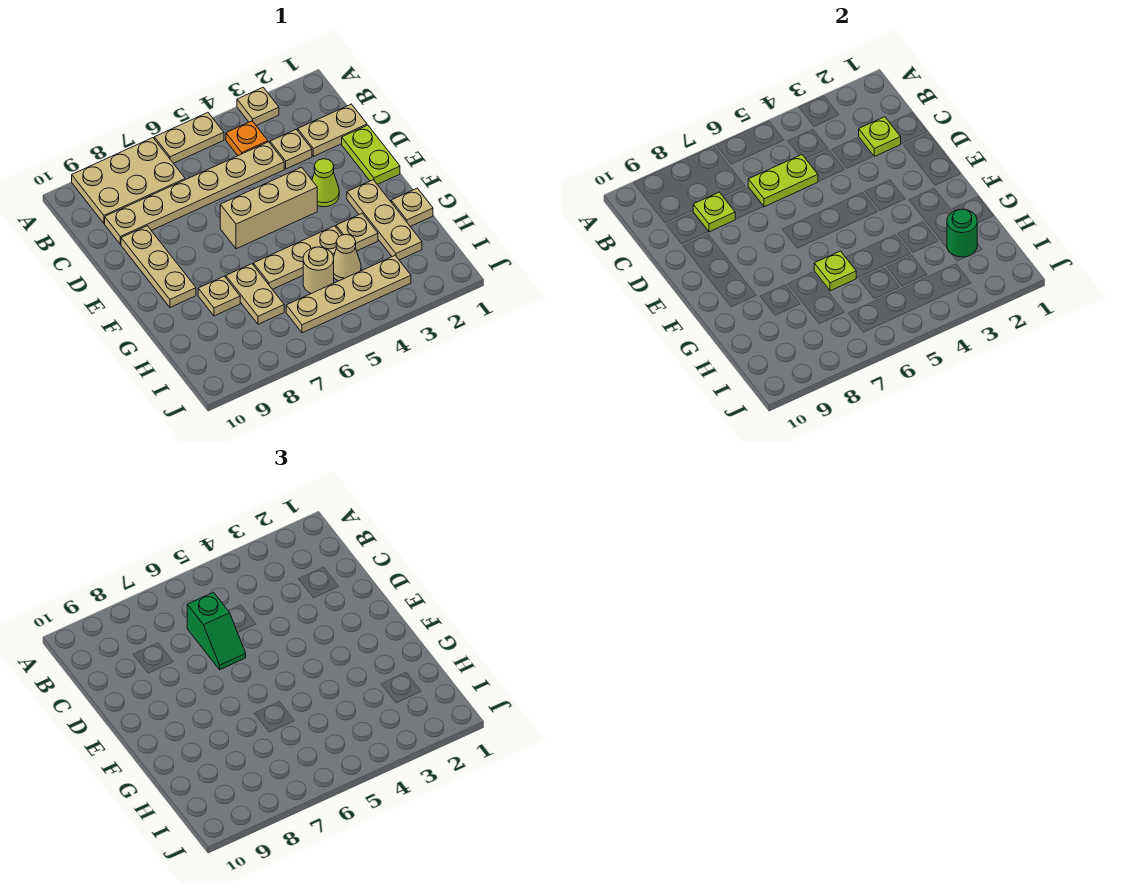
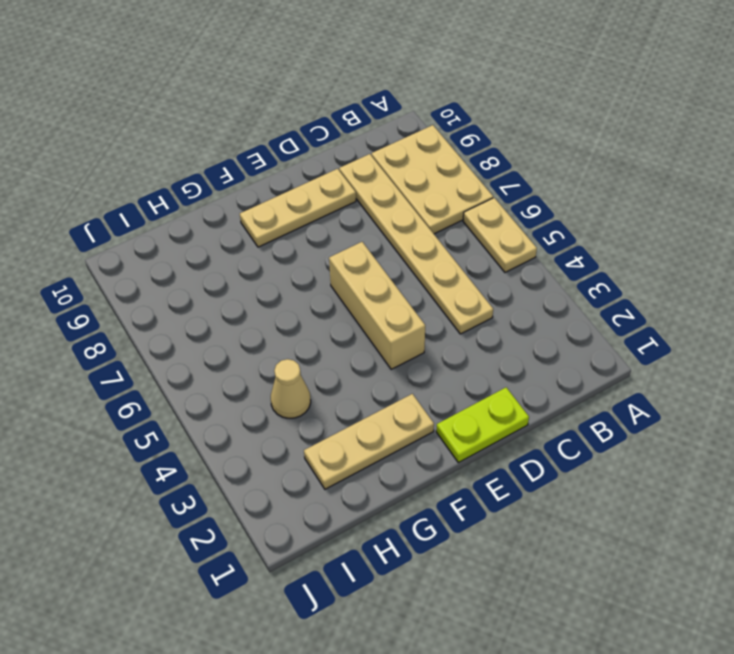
none -> tan 1x1 plate [237,87,279,126]
none -> orange 1x1 plate [226,121,268,156]
none -> tan 1x2 plate [298,104,367,156]

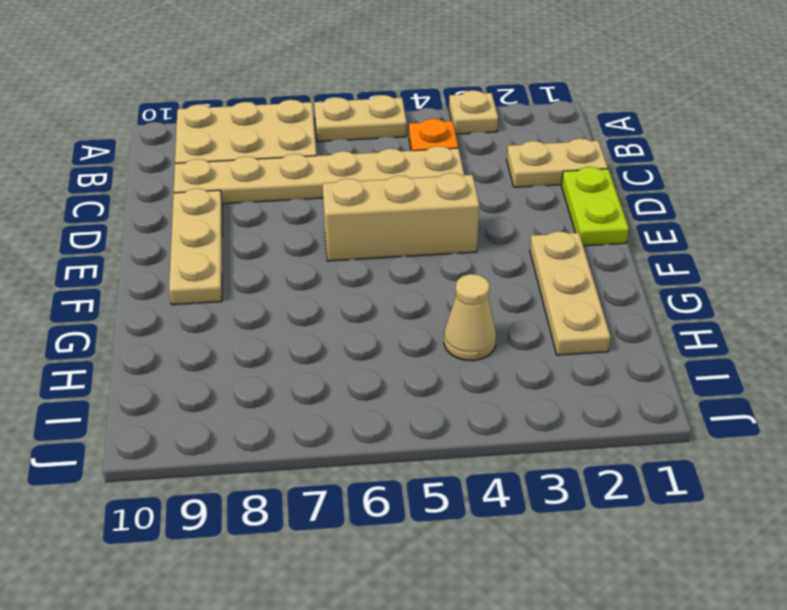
none -> tan 1x1 plate [270,130,312,169]
none -> lime 1x1 cone [312,159,339,207]
none -> tan 1x1 plate [391,188,433,226]

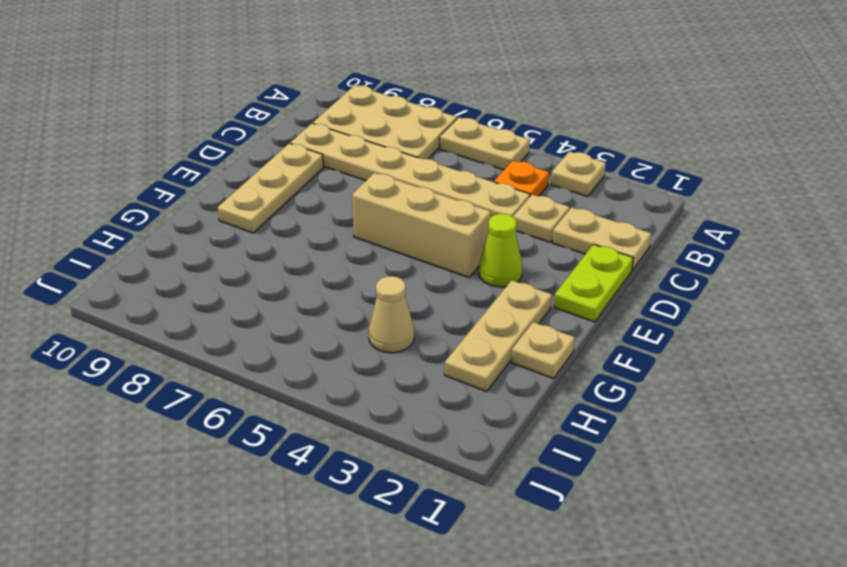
none -> tan 1x1 plate [336,214,378,251]
none -> tan 1x3 plate [253,226,342,289]
none -> tan 1x2 plate [226,264,284,324]

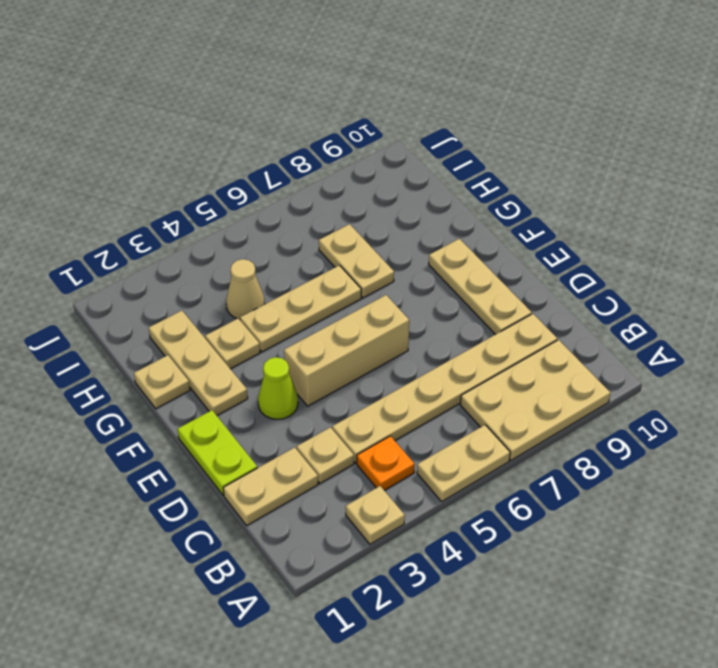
none -> tan 1x1 plate [198,276,240,316]
none -> tan 1x1 round brick [303,247,334,293]
none -> tan 1x4 plate [286,256,411,333]

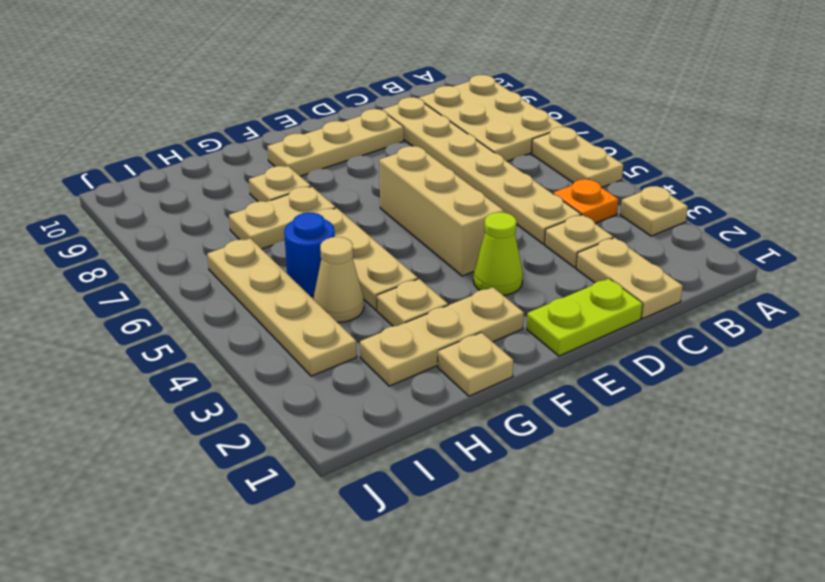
blue 1x1 round brick [284,212,335,296] -> tan 1x1 round brick [303,247,334,293]
none -> lime 1x1 plate [859,117,901,156]
none -> lime 1x2 plate [748,155,818,207]
none -> lime 1x1 plate [693,192,735,232]

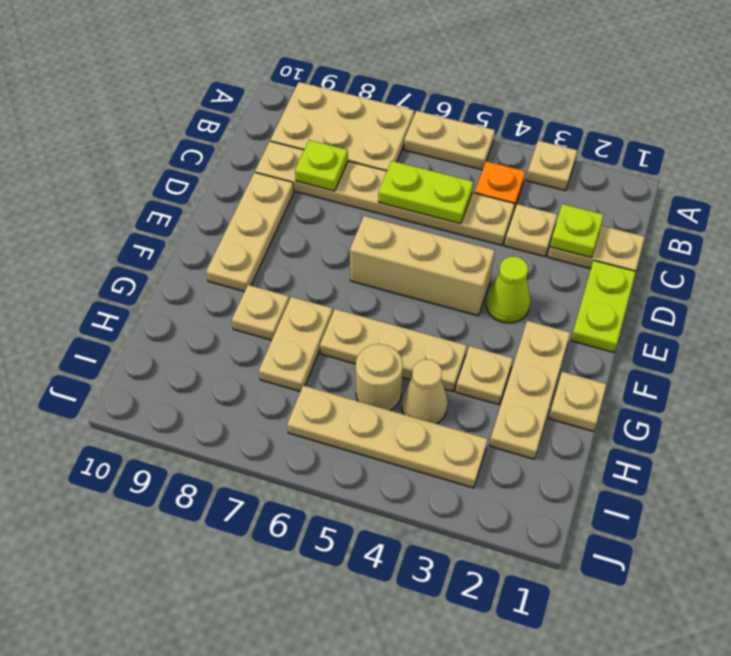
none -> lime 1x1 plate [814,251,856,291]
none -> green 1x1 round brick [947,209,977,257]
none -> green 1x2 slope [187,592,246,670]

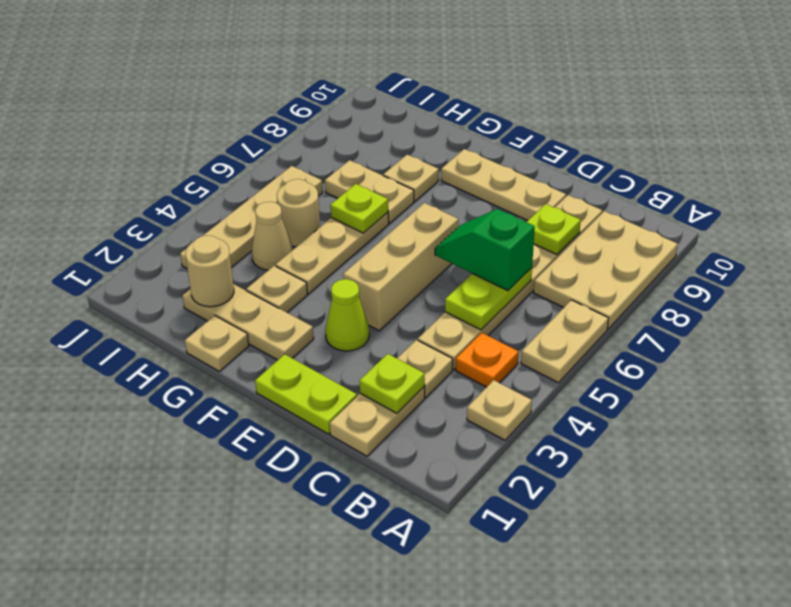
tan 1x1 round brick [185,235,234,307] -> green 1x1 round brick [947,209,977,257]

